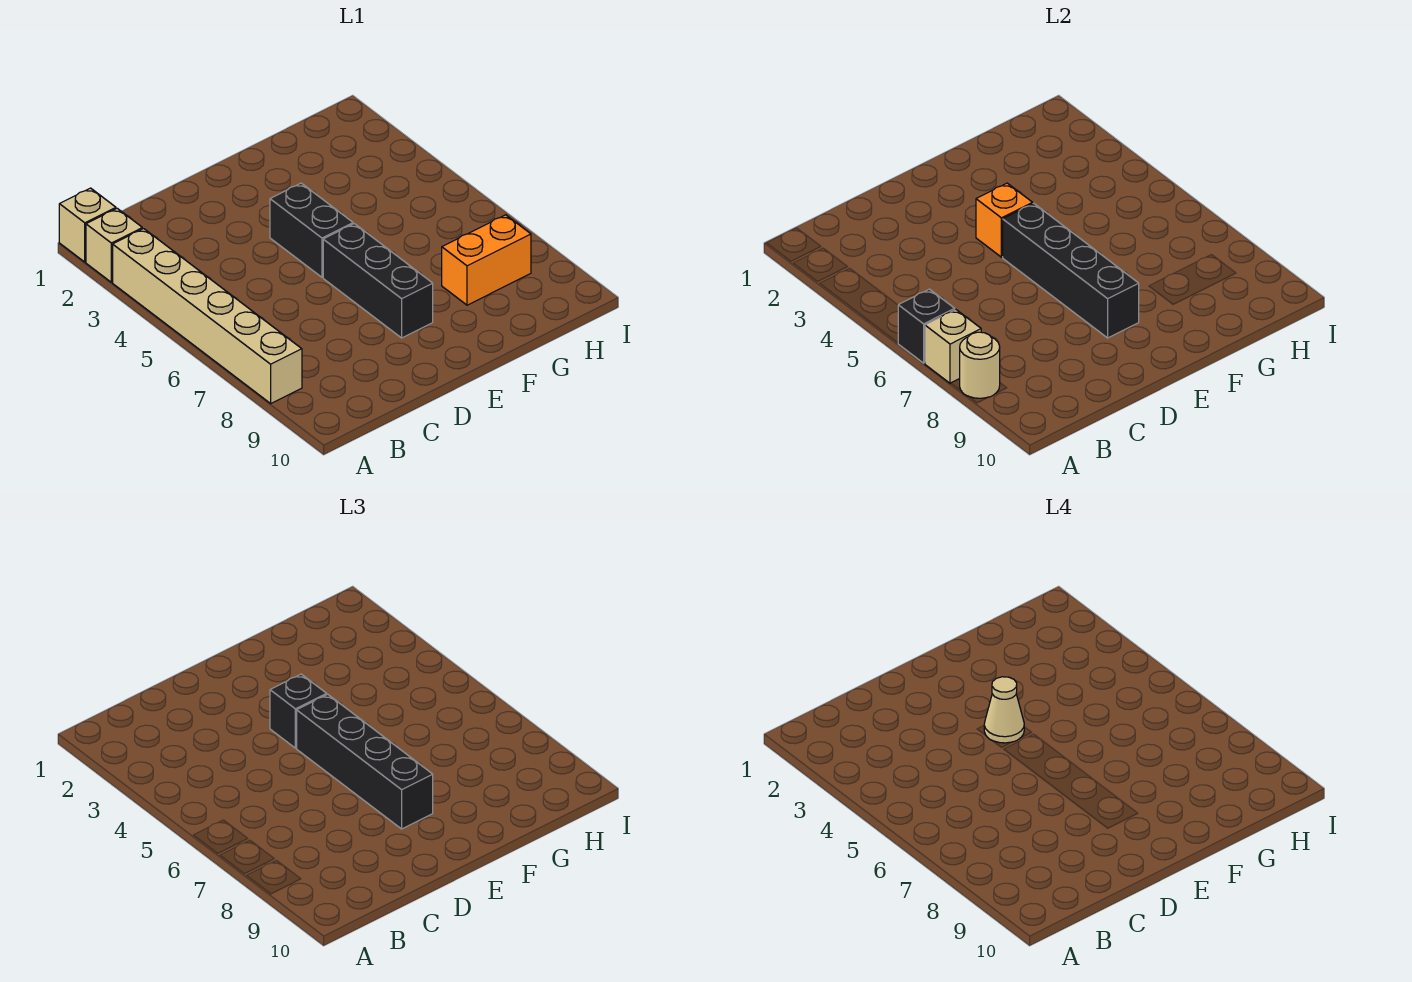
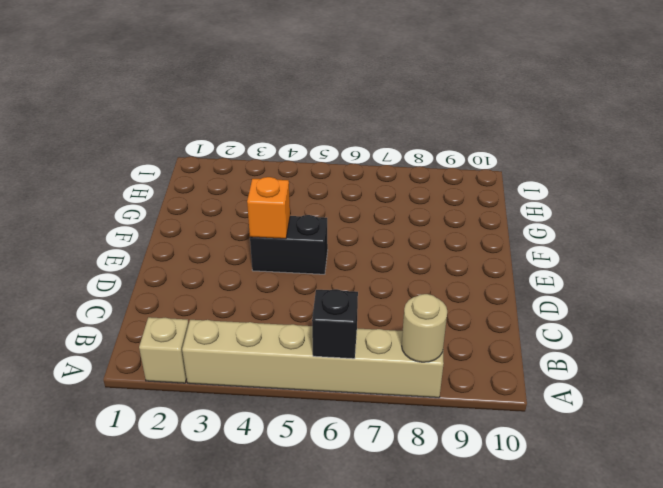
none -> tan 1x1 brick [59,188,116,262]
none -> black 1x3 brick [323,224,433,338]
none -> orange 1x2 brick [442,215,531,305]

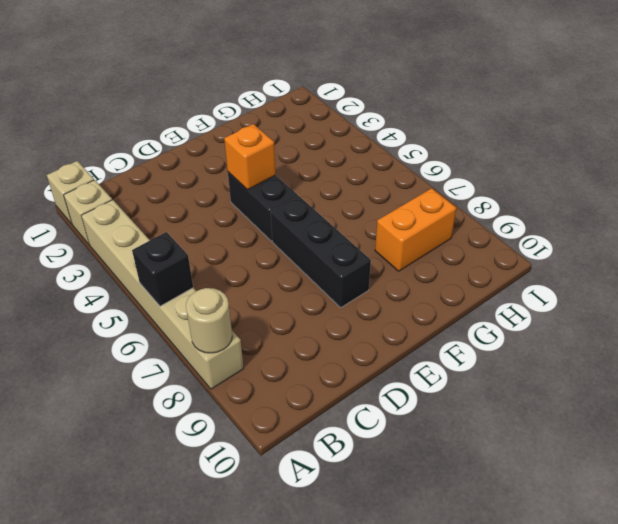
none -> tan 1x1 brick [925,310,981,383]
none -> black 1x4 brick [1002,203,1139,338]
none -> black 1x1 brick [270,674,327,748]

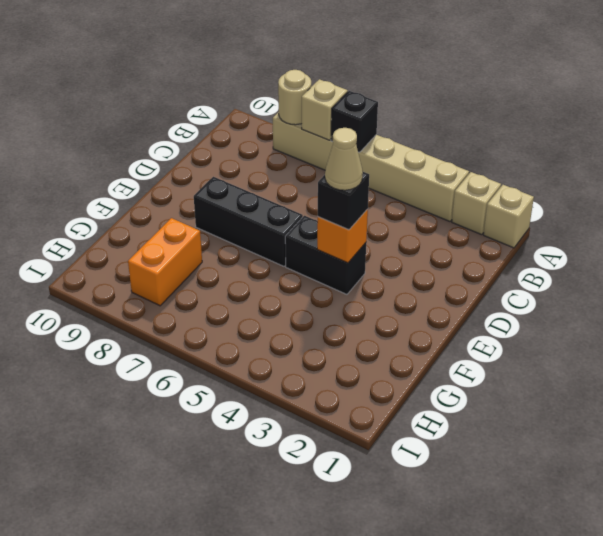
none -> black 1x4 brick [1002,203,1139,338]
none -> black 1x4 brick [297,694,433,829]

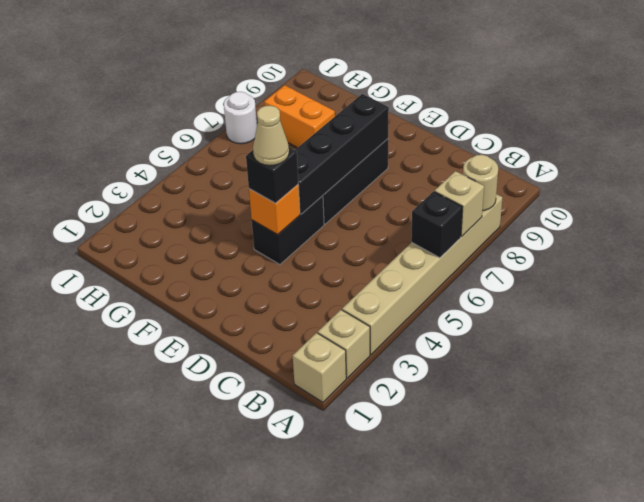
white 1x1 round brick [224,92,257,144] -> none
none -> black 1x4 brick [297,694,433,829]

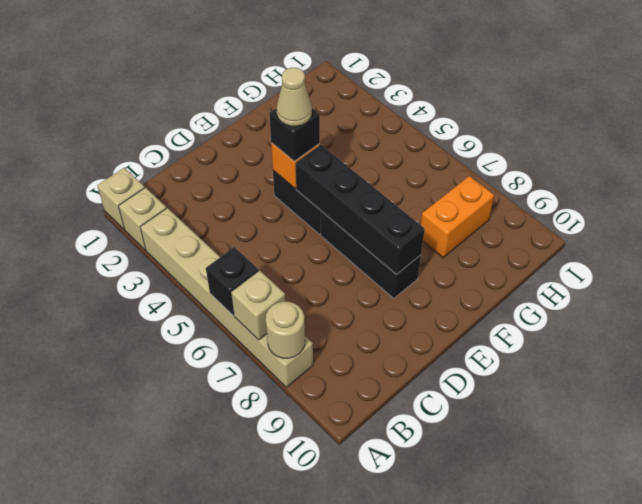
none -> black 1x4 brick [297,694,433,829]

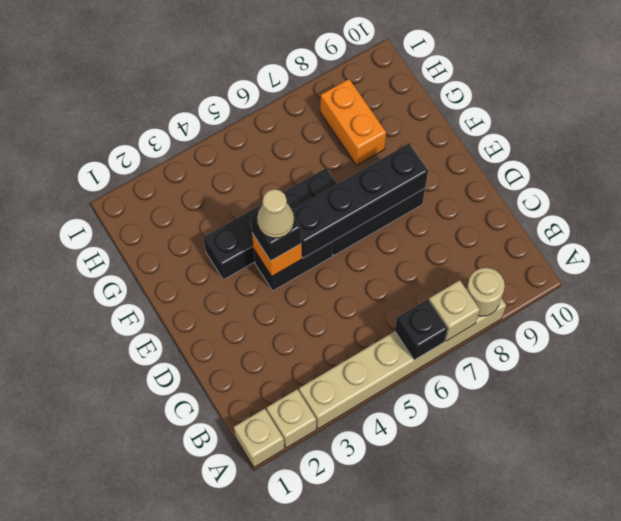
black 1x4 brick [203,168,337,280] -> black 1x4 brick moved to [297,694,433,829]

